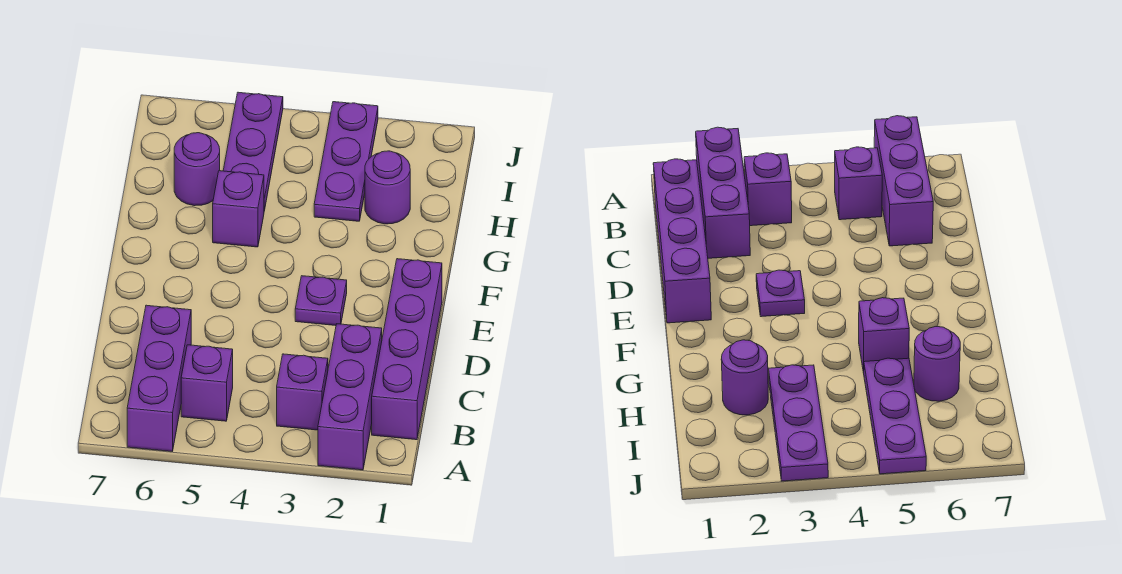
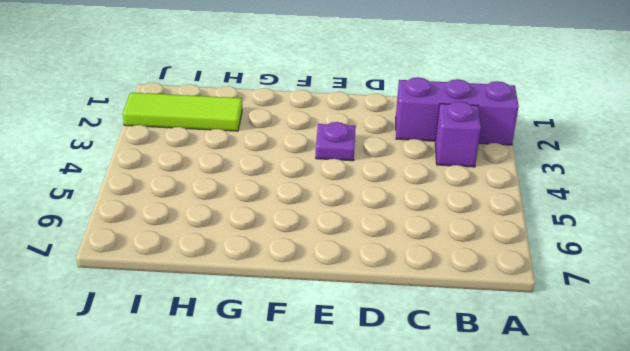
lime 1x3 tile [123,93,242,131] -> purple 1x1 round brick [365,151,410,224]
none -> purple 1x3 brick [127,305,191,451]
none -> purple 1x4 brick [372,259,442,440]

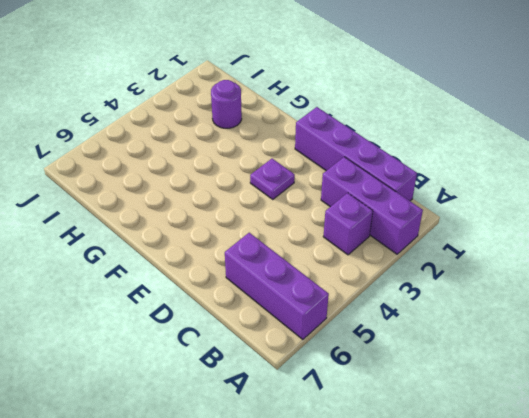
none -> purple 1x1 brick [181,345,233,421]
none -> purple 1x1 brick [213,171,264,247]

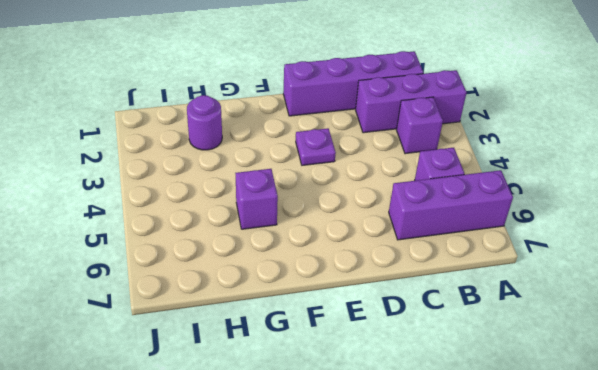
none -> purple 1x3 plate [314,102,378,221]
none -> purple 1x3 plate [223,92,283,211]

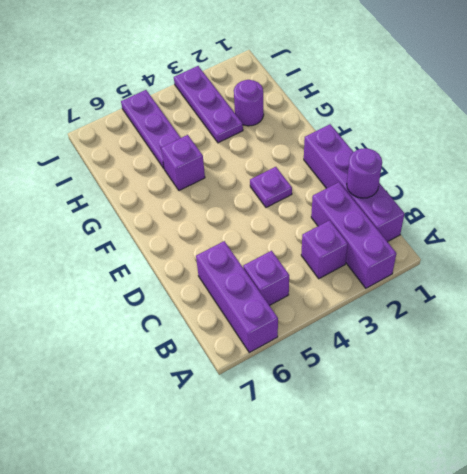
purple 1x1 round brick [347,148,382,198] -> purple 1x1 round brick moved to [174,133,220,206]

